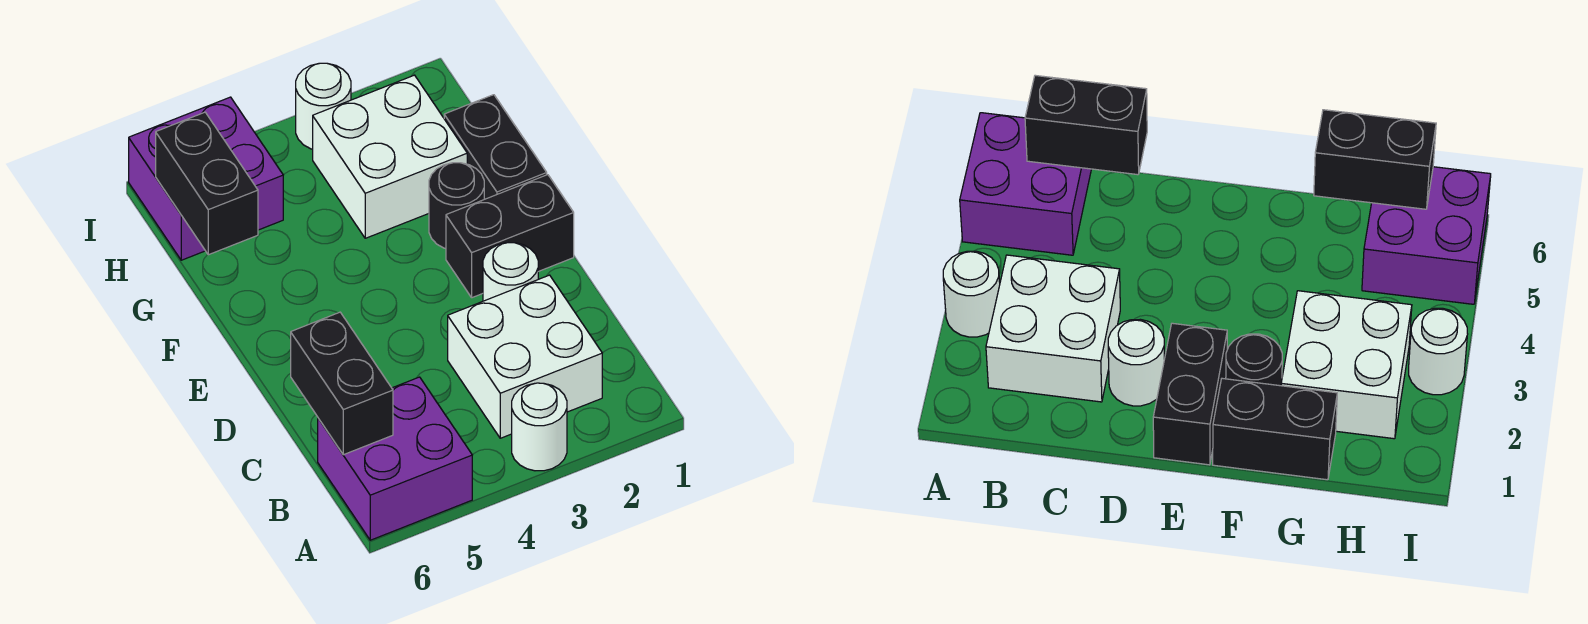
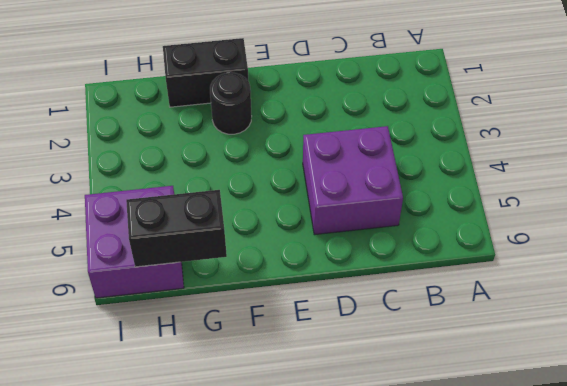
purple 2x2 brick [303,126,403,235] -> purple 2x2 brick moved to [318,377,472,540]
none -> white 1x1 round brick [512,383,567,471]
none -> white 2x2 brick [448,275,602,438]
none -> white 1x1 round brick [483,243,538,301]

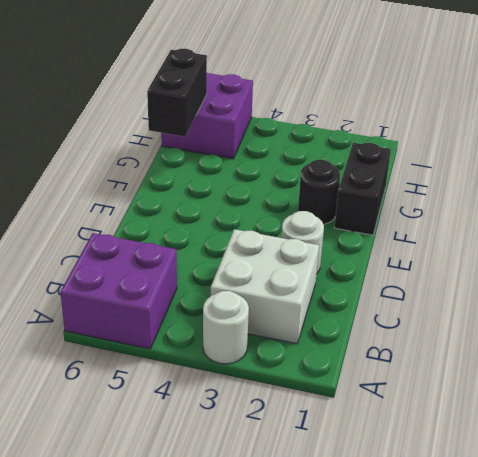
none -> black 1x2 brick [446,175,574,298]
none -> white 2x2 brick [313,75,467,238]
none -> white 1x1 round brick [296,63,351,149]

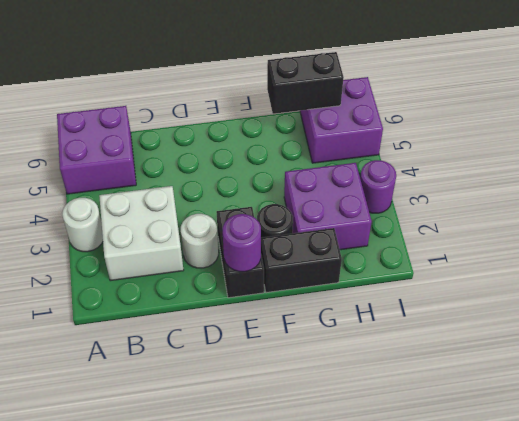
purple 1x1 round brick [223,214,261,272] -> none
purple 2x2 brick [284,163,372,250] -> white 2x2 brick [313,75,467,238]
purple 1x1 round brick [360,160,396,213] -> white 1x1 round brick [296,63,351,149]
none -> black 1x2 brick [291,312,393,455]

